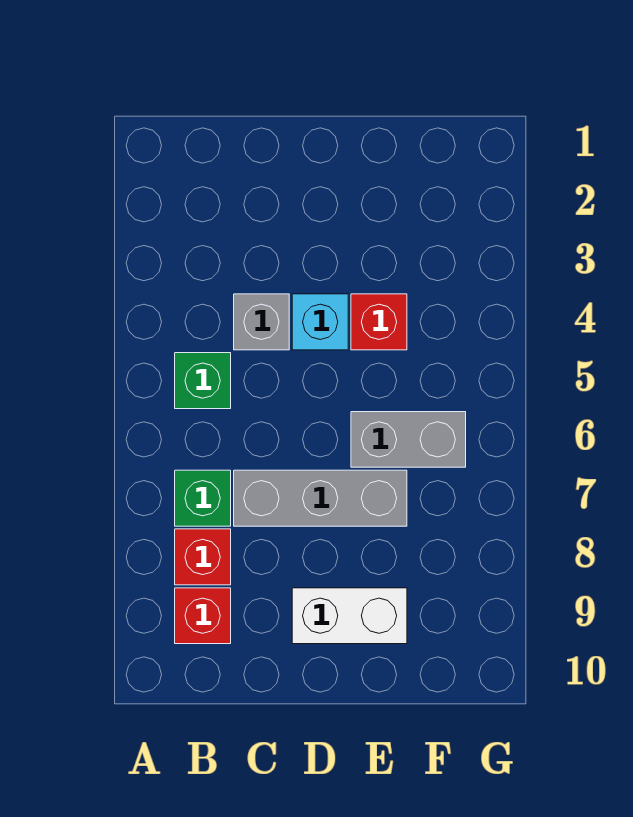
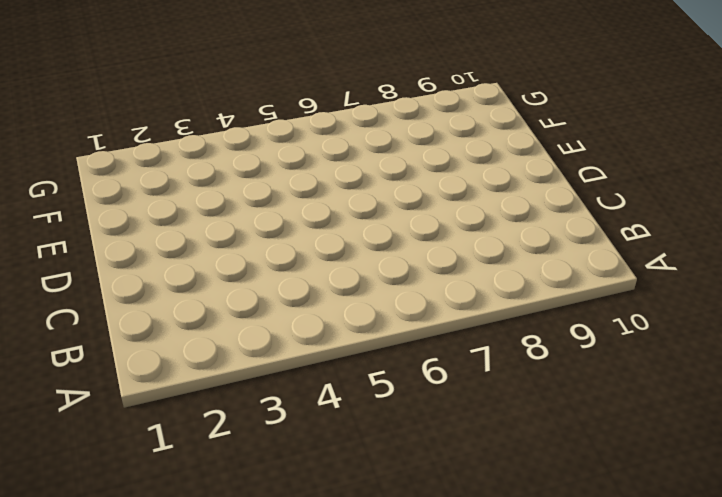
none -> green 1x1 brick [175,353,231,409]
none -> green 1x1 brick [175,470,231,526]

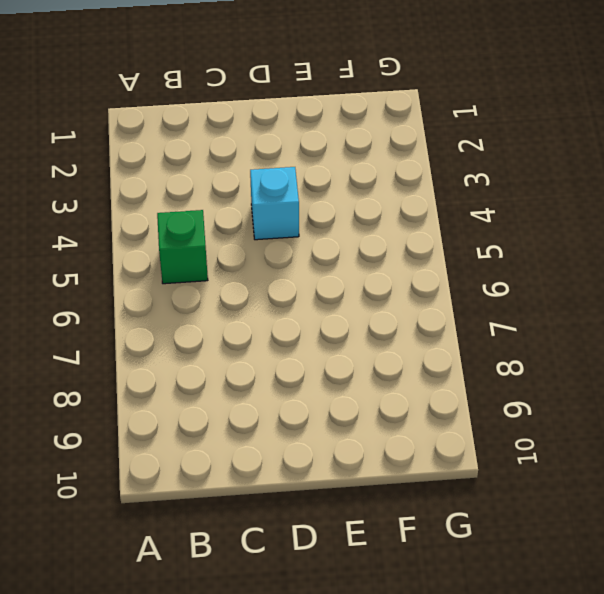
none -> green 1x1 brick [175,470,231,526]
none -> red 1x1 brick [175,529,231,585]

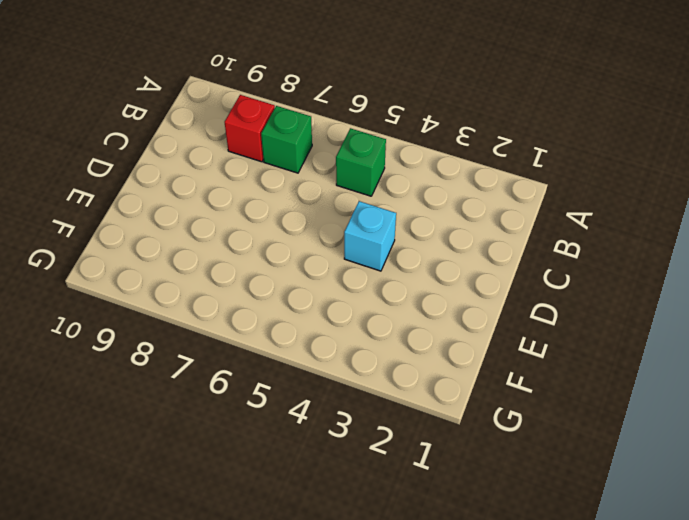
none -> red 1x1 brick [175,588,231,644]
none -> grey 1x1 brick [234,294,289,350]

